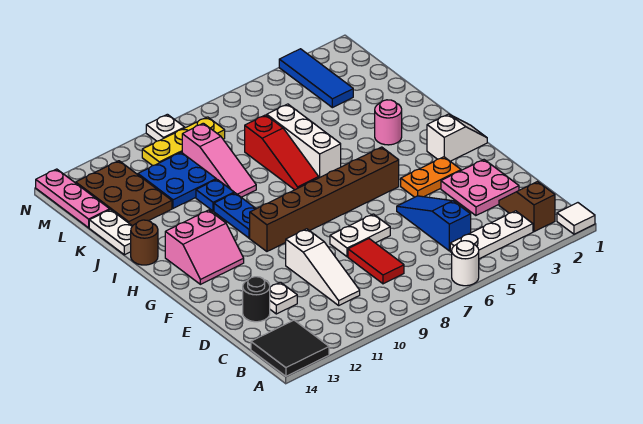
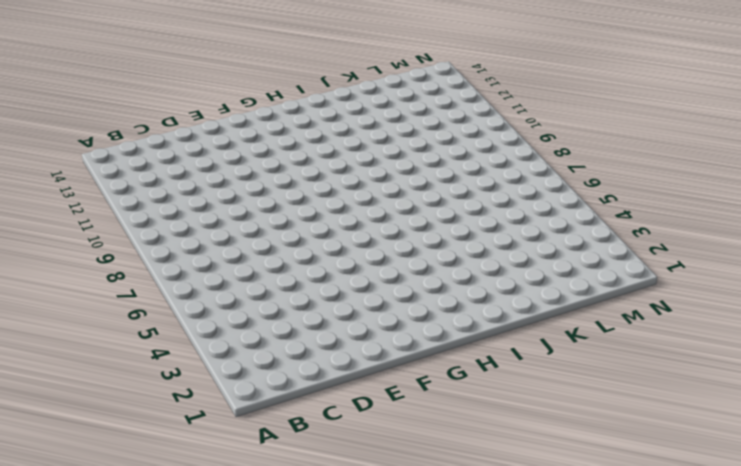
none -> white 1x1 tile [557,203,595,234]
none -> white 1x1 round brick [452,241,479,286]
none -> black 2x2 tile [251,320,329,376]
none -> brown 1x2 slope [499,182,555,232]

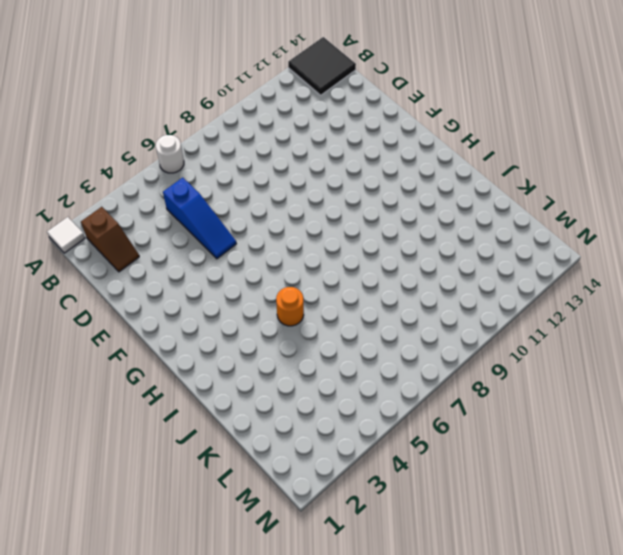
orange 1x1 round brick [276,287,304,326] -> none
none -> white 1x3 plate [450,211,533,259]
none -> red 1x2 tile [348,239,404,284]
none -> white 1x3 slope [286,229,360,305]
none -> pink 2x2 plate [441,160,519,216]

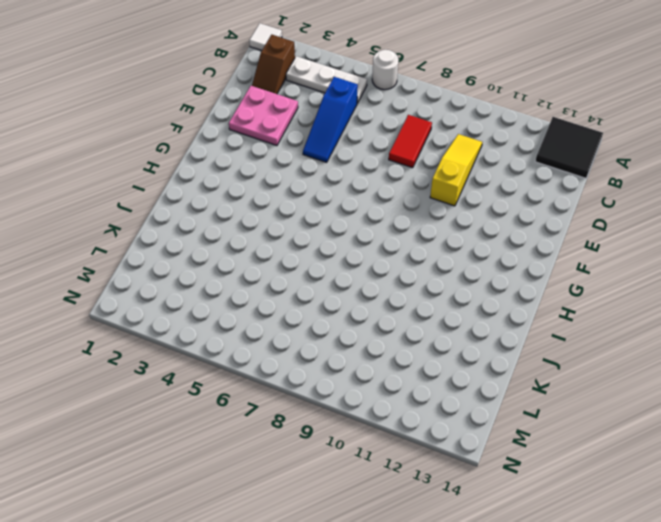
yellow 1x3 slope [430,134,482,206] -> white 1x3 slope [286,229,360,305]
none -> white 1x1 plate [270,282,297,314]
none -> black 1x1 round brick [243,277,270,322]
none -> white 1x2 plate [330,214,390,257]
none -> orange 1x2 plate [401,157,461,197]

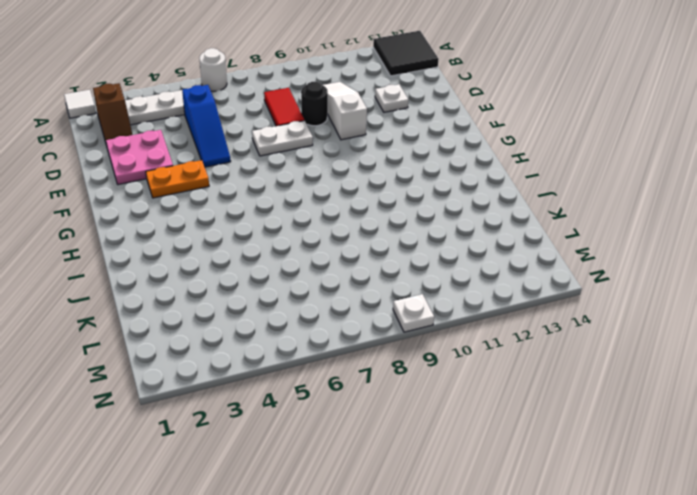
black 1x1 round brick [301,82,328,126] -> black 1x1 round brick moved to [243,277,270,322]
none -> white 1x2 slope [427,114,487,161]
none -> brown 1x6 brick [250,147,399,251]
none -> pink 2x2 slope [165,210,244,284]
none -> blue 1x2 plate [214,193,256,238]

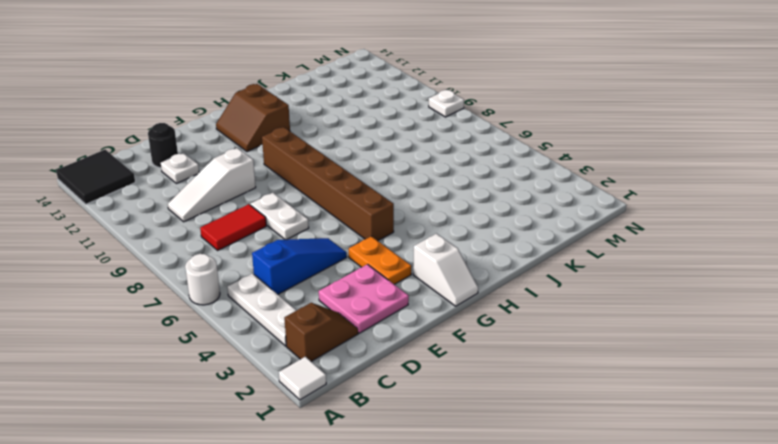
brown 2x2 slope [216,84,290,152] -> pink 2x2 slope [165,210,244,284]
none -> blue 1x2 plate [214,193,256,238]
none -> pink 1x1 round brick [375,100,402,145]
none -> white 1x3 brick [267,104,341,178]
none -> red 1x3 slope [245,115,319,190]

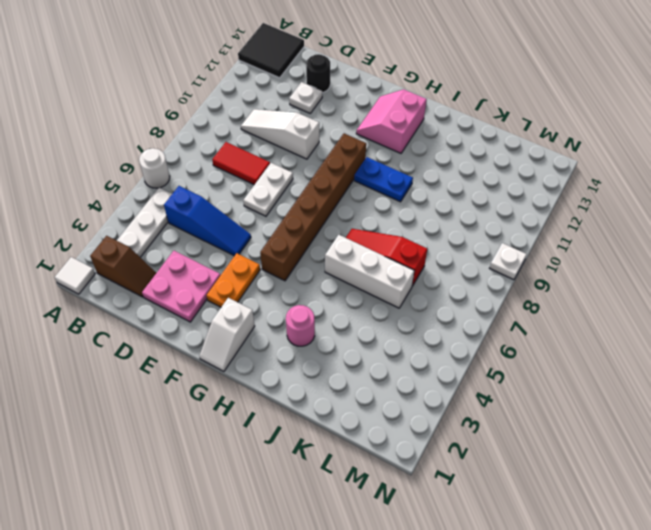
none -> brown 1x1 round brick [131,220,158,265]
none -> pink 1x3 slope [182,123,256,197]
none -> blue 1x1 plate [196,179,234,211]
none -> white 1x2 plate [89,210,132,255]

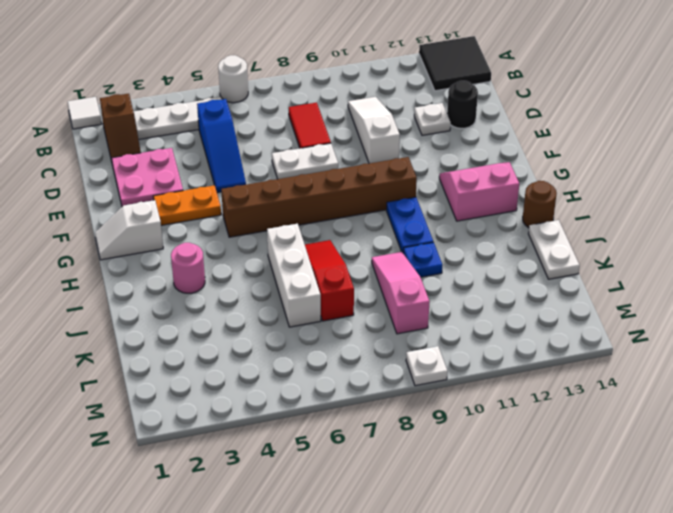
none -> blue 2x2 plate [138,152,216,208]
none -> brown 2x3 plate [76,161,172,226]
none -> blue 1x3 tile [279,49,353,108]
none -> pink 1x3 plate [36,169,110,228]

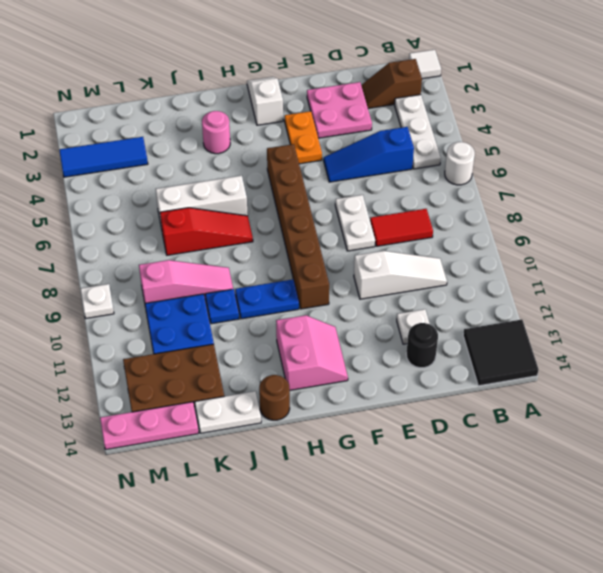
none -> yellow 1x3 plate [142,117,225,166]

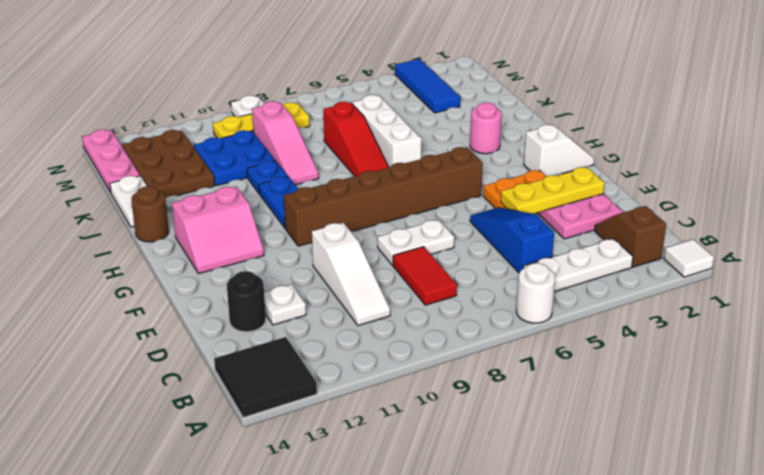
yellow 1x3 plate [501,167,605,214] -> none

